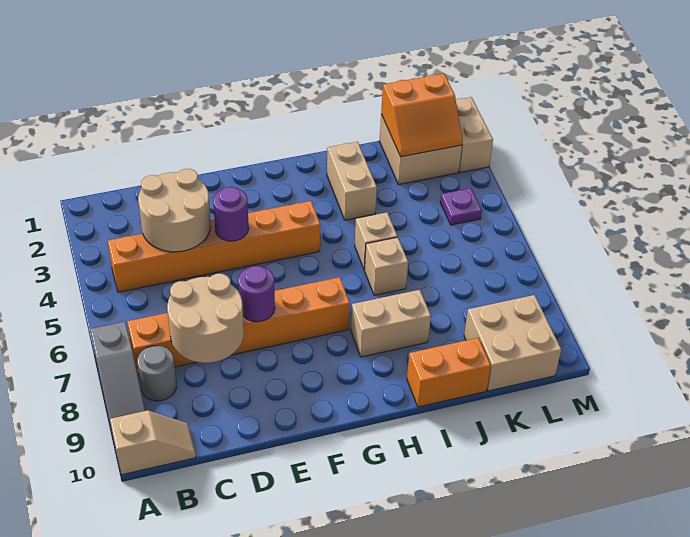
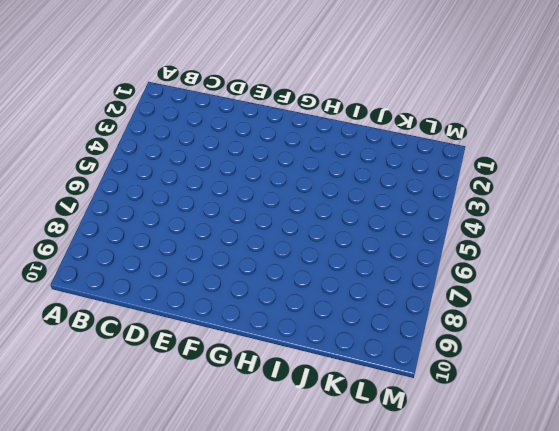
none -> grey 1x3 slope [90,322,145,431]
none -> tan 1x2 slope [110,410,196,475]
none -> orange 1x6 brick [108,201,320,292]

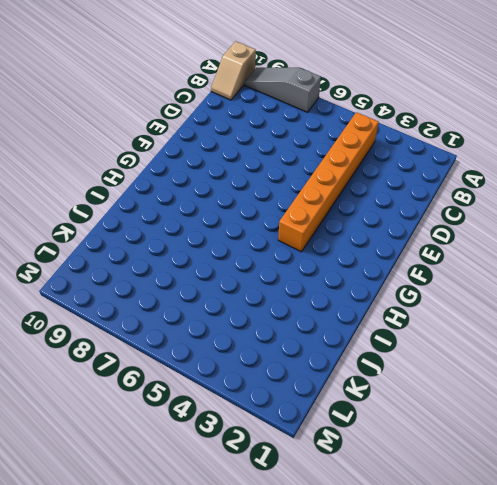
none -> orange 1x6 brick [127,277,350,375]
none -> grey 1x1 round brick [137,346,176,401]
none -> tan 1x2 brick [351,290,431,357]

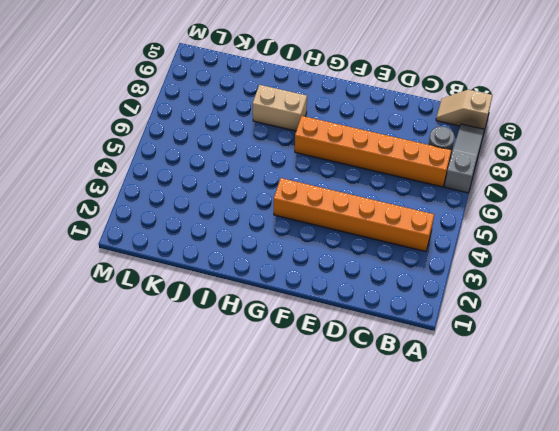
none -> tan 1x2 brick [327,142,377,220]
none -> tan 1x1 brick [355,212,397,270]
none -> tan 1x1 brick [364,237,408,295]

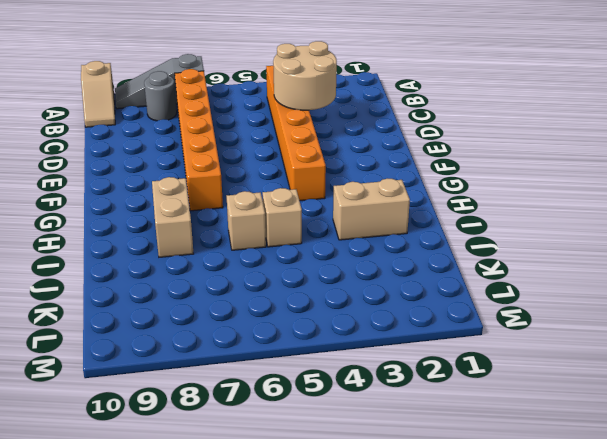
none -> orange 1x2 brick [407,338,491,407]
none -> tan 2x2 brick [380,114,462,185]
none -> tan 2x2 brick [464,295,561,391]

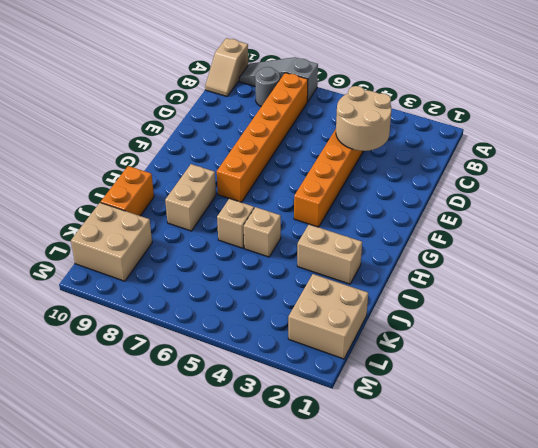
none -> purple 1x1 plate [440,188,482,225]
none -> tan 1x2 brick [456,97,493,173]
none -> tan 2x2 round brick [167,274,244,363]

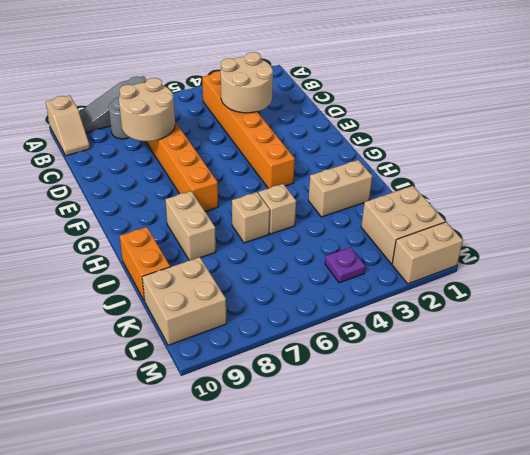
none -> purple 1x1 round brick [213,187,249,241]
none -> purple 1x1 round brick [238,266,275,322]
none -> orange 2x2 slope [381,73,463,157]

